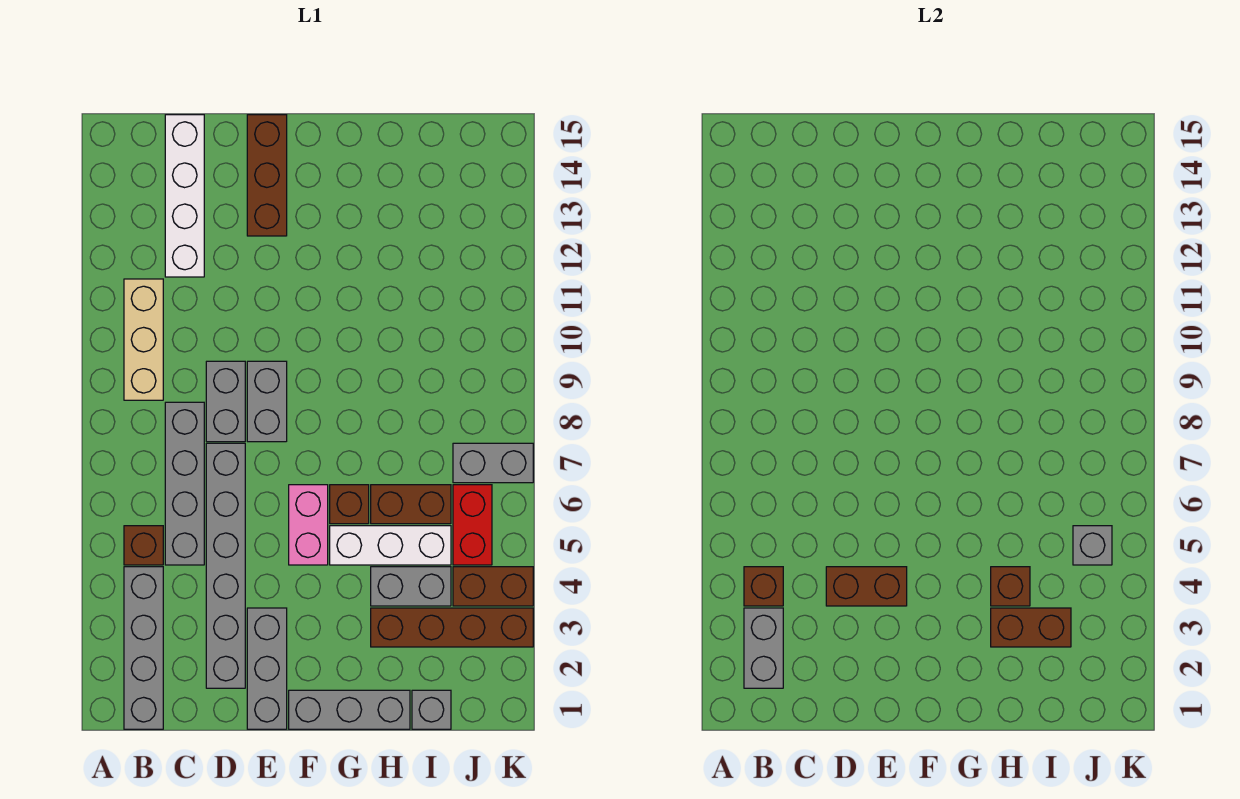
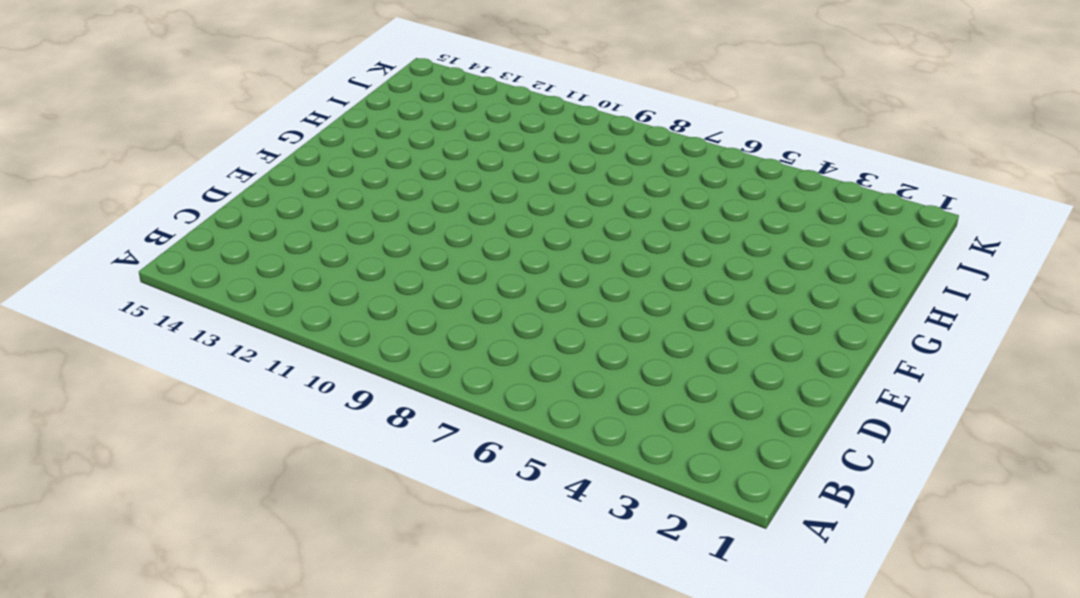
none -> grey 1x4 brick [124,567,163,729]
none -> brown 1x1 brick [124,526,163,565]
none -> tan 1x3 brick [124,279,163,400]

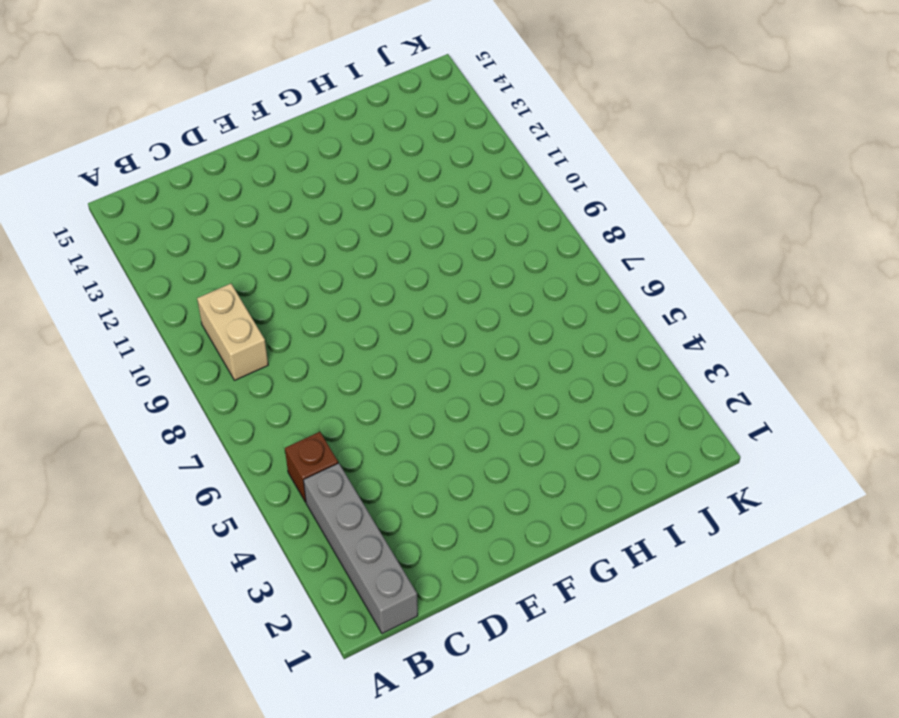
tan 1x2 brick [197,284,268,380] -> tan 1x3 brick [124,279,163,400]
none -> grey 1x4 brick [165,402,204,565]
none -> white 1x4 brick [165,115,204,277]
none -> grey 1x6 brick [206,443,245,688]

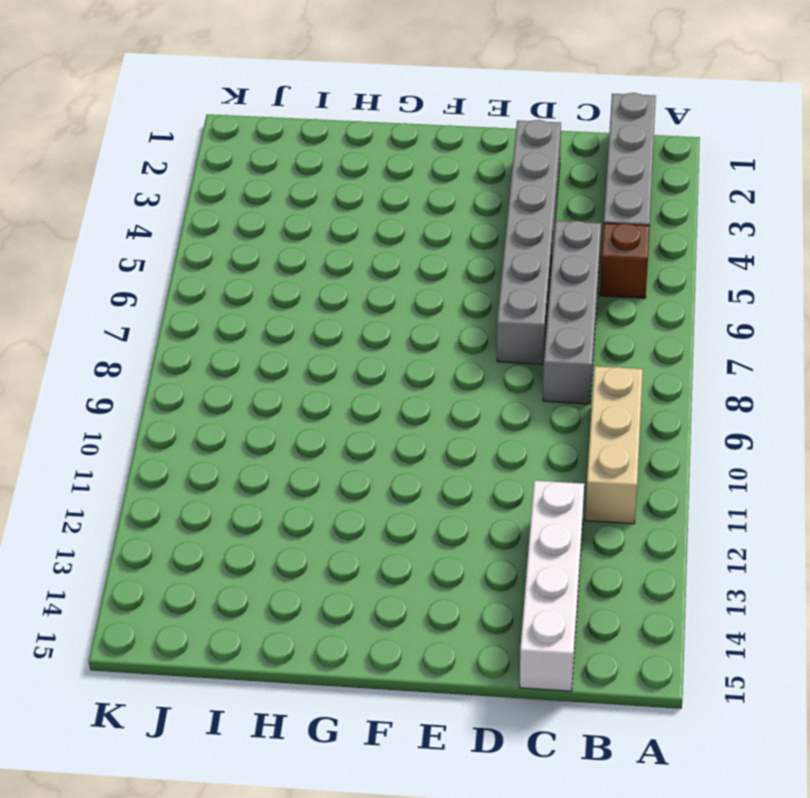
none -> grey 1x2 brick [206,361,245,442]
none -> grey 1x3 brick [247,608,287,729]
none -> grey 1x2 brick [247,361,287,442]

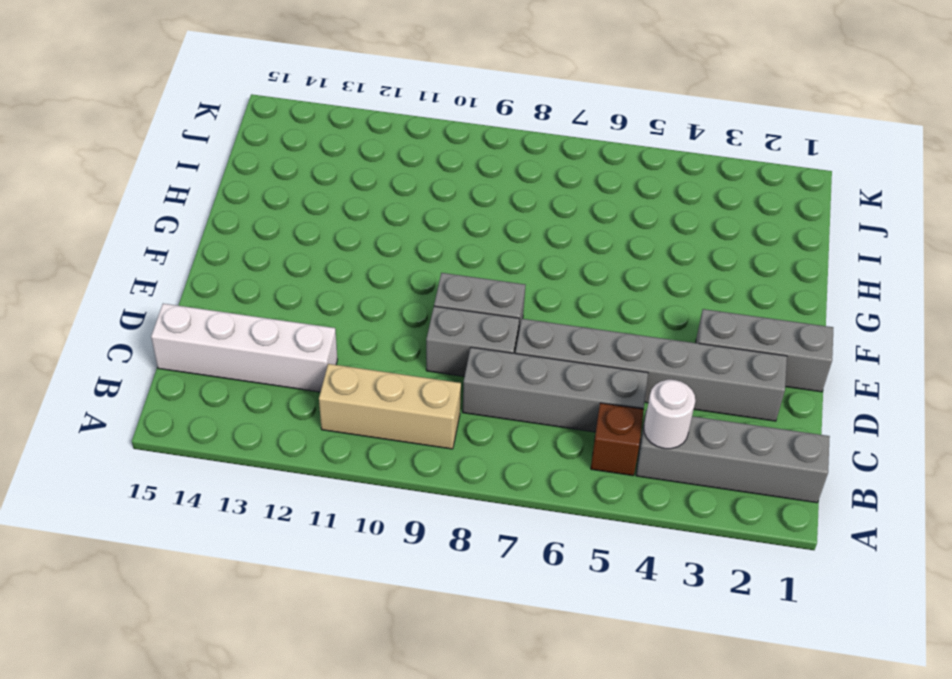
white 1x1 round brick [644,380,695,449] -> brown 1x1 brick [744,567,783,606]
none -> brown 1x3 brick [247,115,287,236]
none -> grey 1x3 brick [289,690,410,729]
none -> pink 1x2 brick [289,485,328,565]

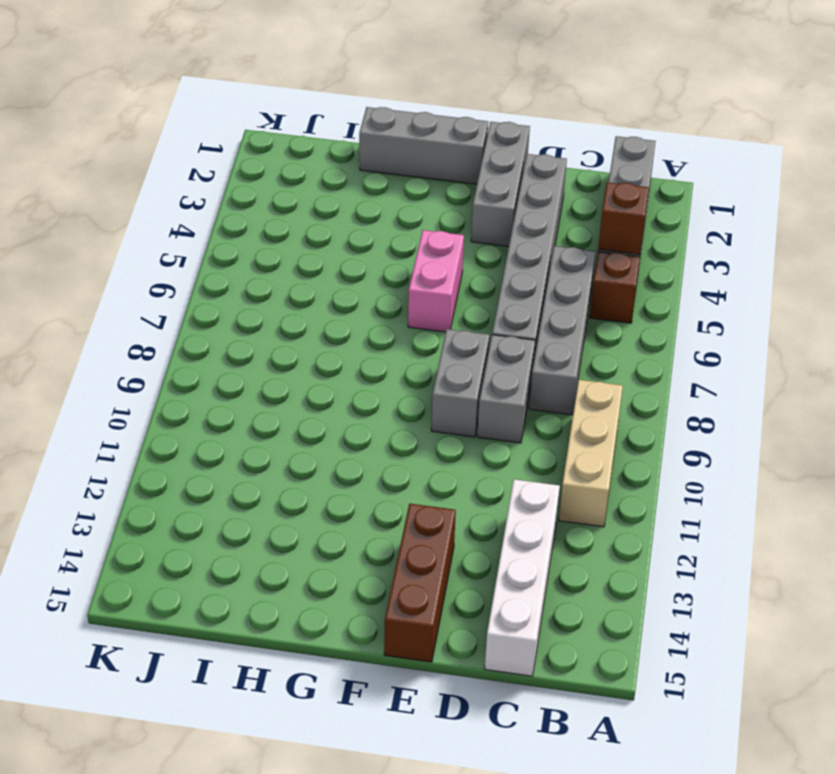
none -> white 1x3 brick [330,526,451,565]
none -> brown 1x1 brick [330,485,369,524]
none -> brown 1x4 brick [371,608,533,647]

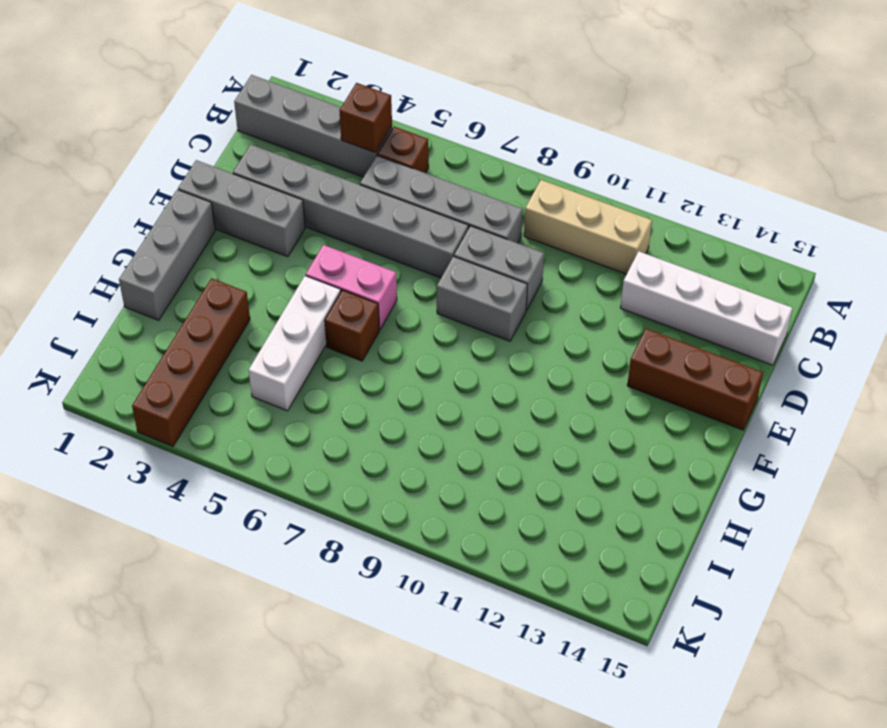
none -> grey 1x2 brick [371,567,451,606]
none -> brown 1x2 brick [371,485,451,524]
none -> grey 1x1 brick [412,690,451,729]

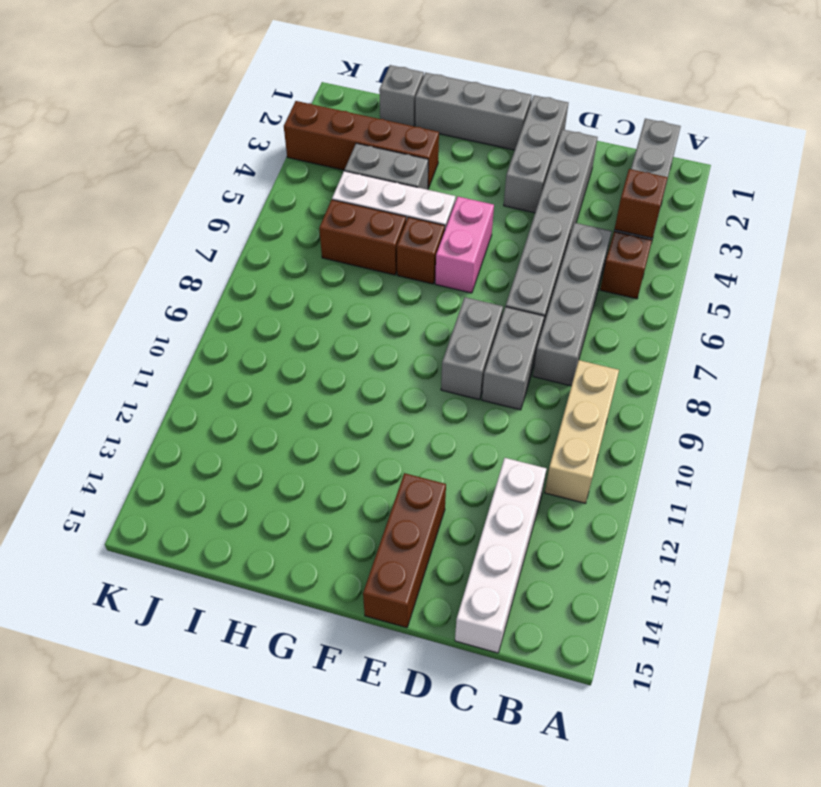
none -> brown 1x2 brick [453,567,533,606]
none -> red 1x2 brick [453,485,492,565]
none -> grey 1x2 brick [453,443,533,483]

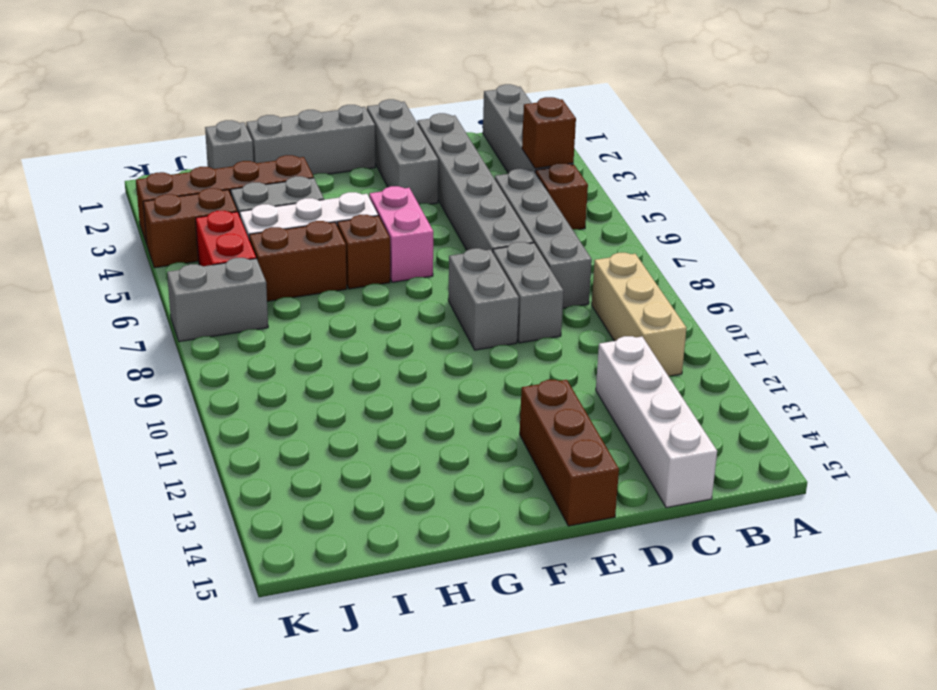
none -> grey 1x2 brick [744,608,783,688]
none -> brown 1x2 brick [826,567,907,606]
none -> brown 1x2 brick [991,608,1071,647]

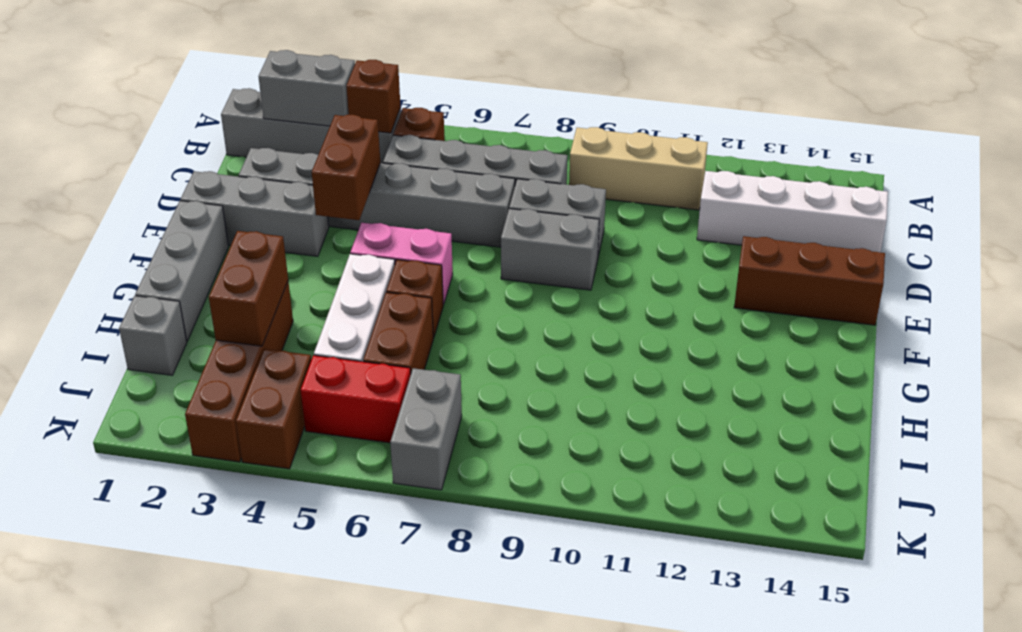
none -> grey 1x2 brick [371,567,451,606]
none -> brown 1x1 brick [991,567,1030,606]
none -> grey 1x1 brick [1073,526,1112,565]

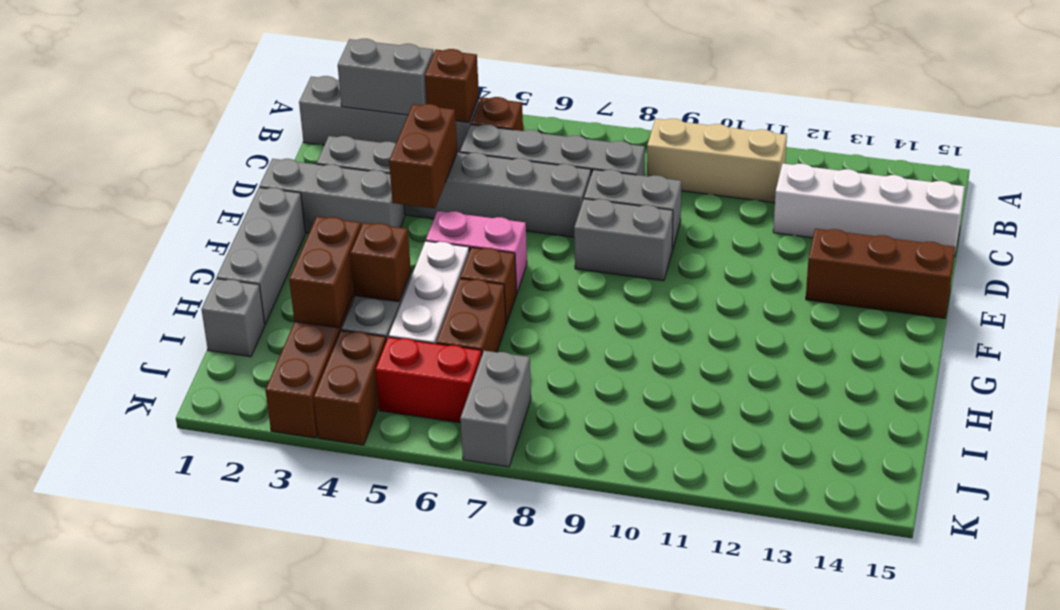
none -> grey 1x1 brick [1073,526,1112,565]

